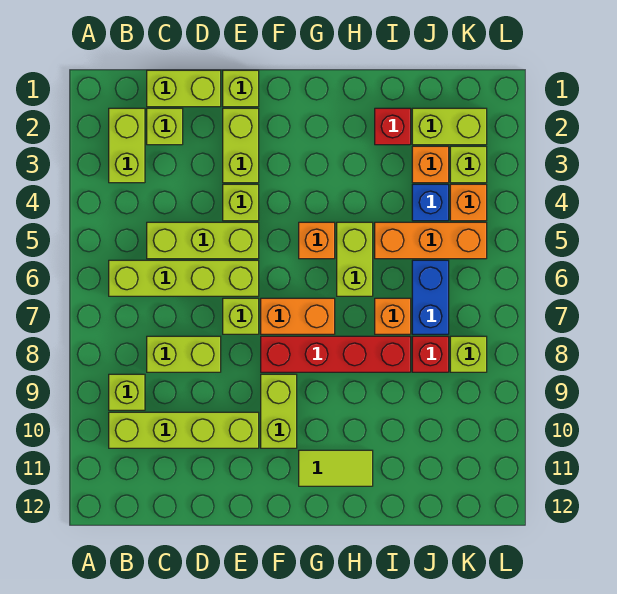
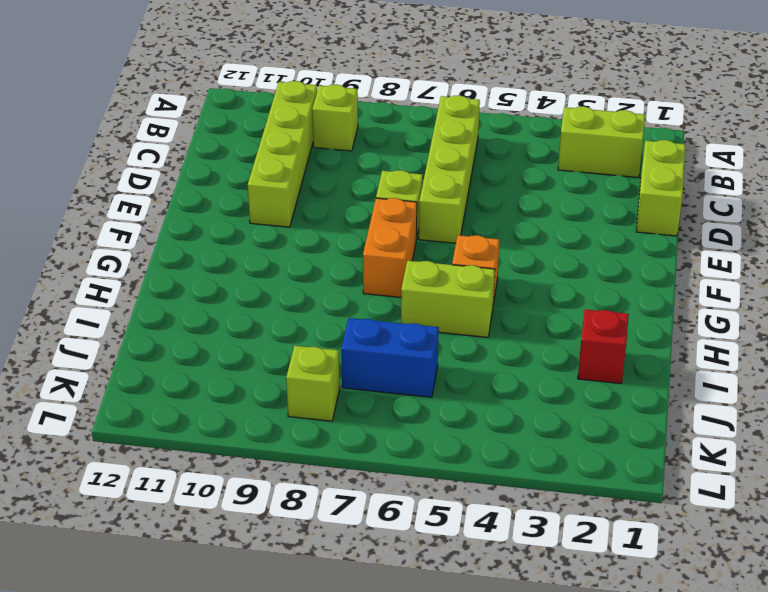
none -> lime 1x1 brick [147,108,183,145]
none -> lime 1x3 brick [147,222,259,259]
none -> lime 1x2 brick [147,336,221,372]

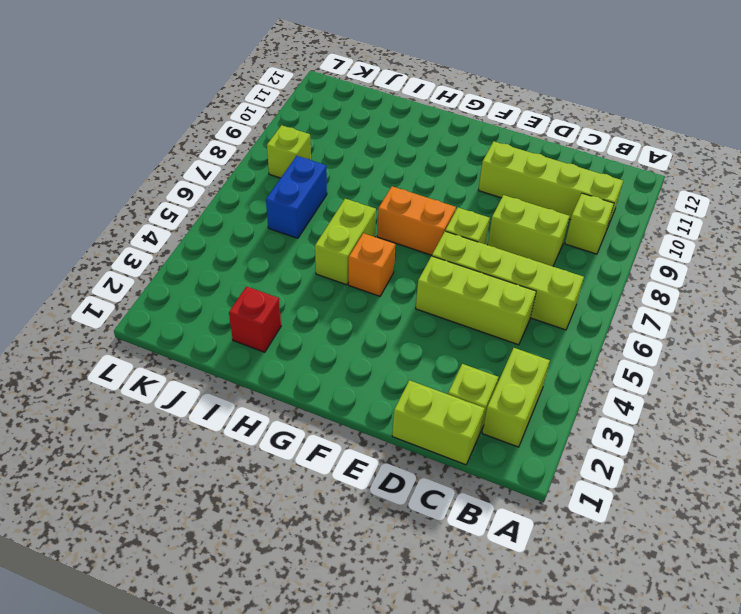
none -> lime 1x1 brick [223,70,259,107]
none -> lime 1x2 brick [223,108,259,183]
none -> lime 1x1 brick [223,184,259,221]

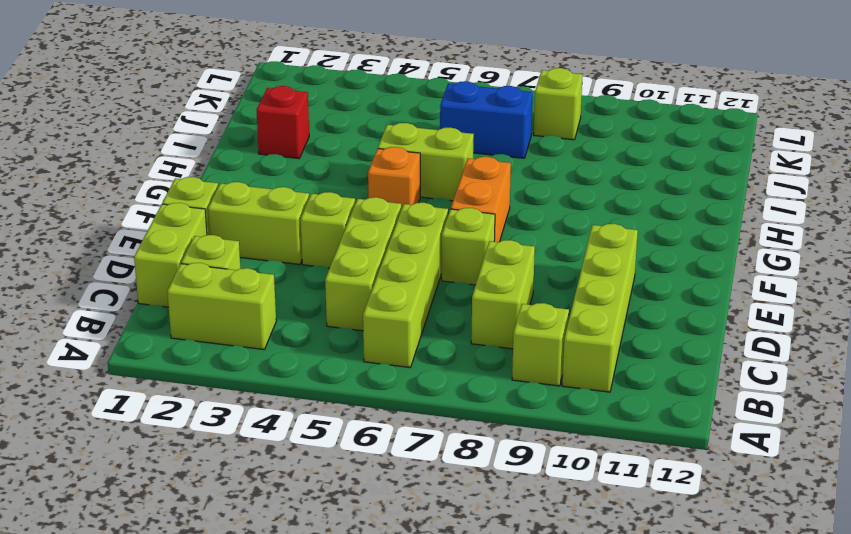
none -> red 1x4 brick [261,336,411,372]
none -> lime 1x2 brick [261,374,297,448]
none -> lime 1x2 tile [299,450,373,486]

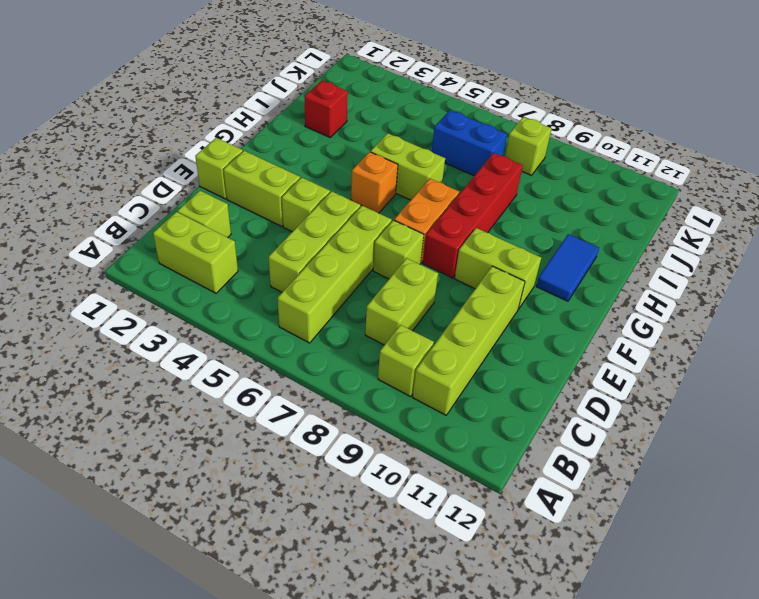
blue 1x2 tile [536,234,599,301] -> lime 1x2 tile [299,450,373,486]
none -> lime 1x2 brick [147,70,221,107]
none -> orange 1x3 brick [375,222,487,259]
none -> orange 1x1 brick [375,298,411,334]

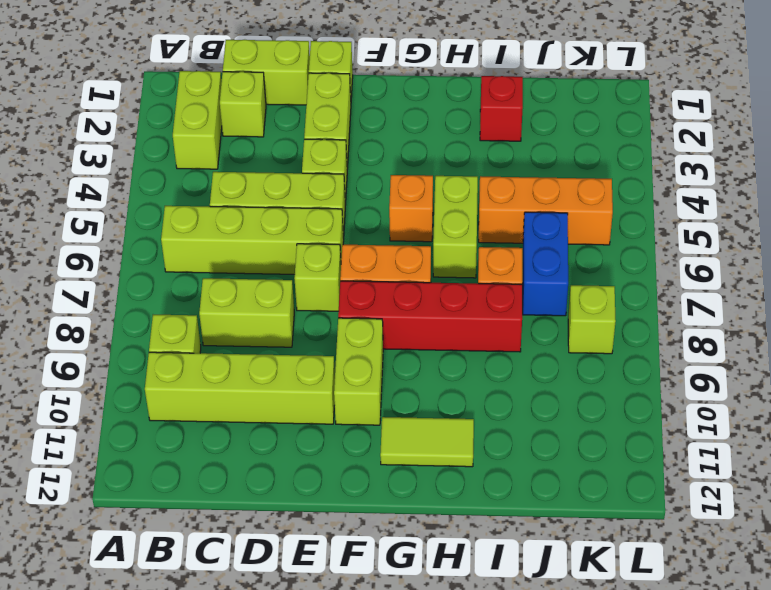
none -> lime 1x2 brick [412,108,487,145]
none -> orange 1x1 brick [412,146,449,183]
none -> blue 1x1 brick [412,184,449,221]

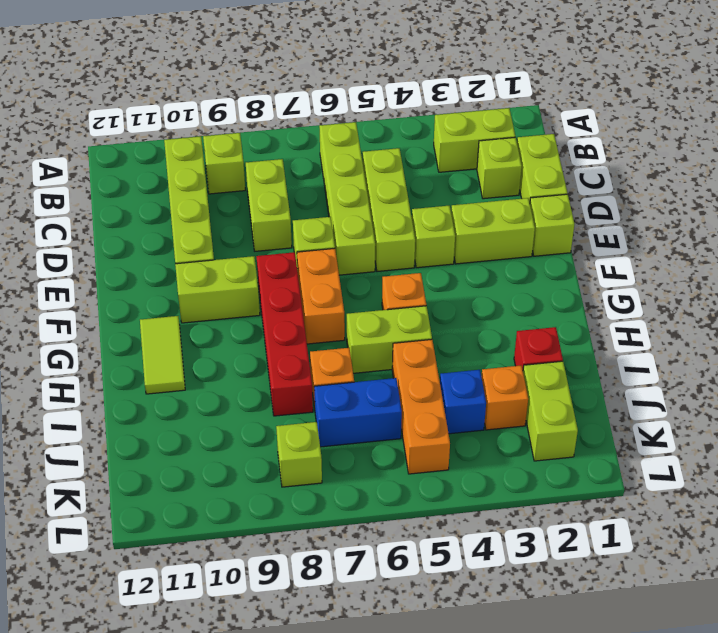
none -> red 1x1 brick [412,336,449,372]
none -> lime 1x1 brick [450,146,487,183]
none -> orange 1x1 brick [450,184,487,221]

